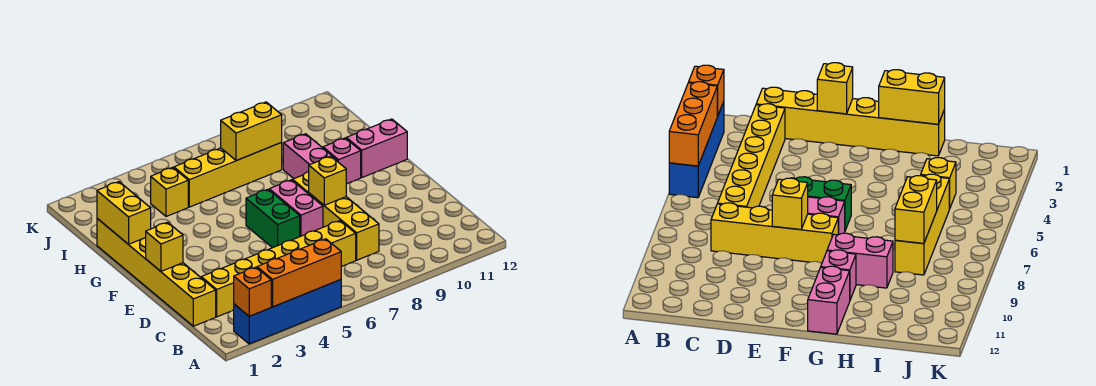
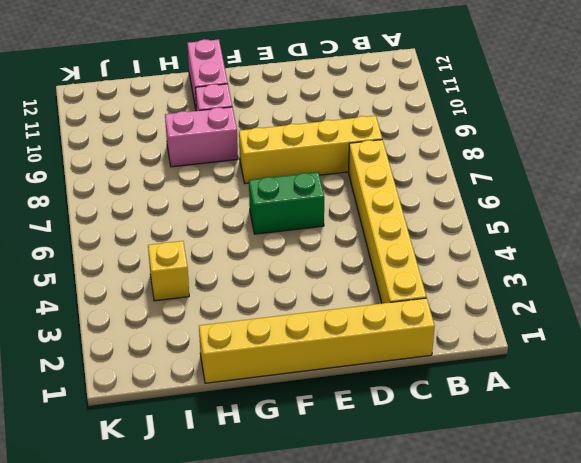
none -> blue 1x4 brick [233,280,341,344]
none -> pink 1x2 brick [269,180,323,236]
none -> yellow 1x4 brick [174,143,282,207]

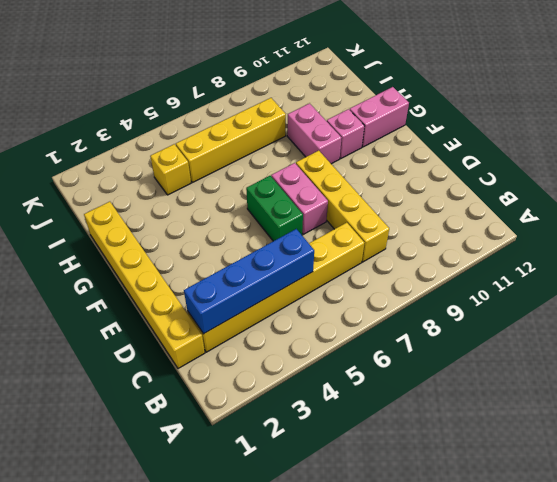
blue 1x4 brick [184,229,314,334] -> blue 1x4 brick moved to [233,280,341,344]
none -> orange 1x1 brick [234,267,271,316]
none -> orange 1x3 brick [257,239,341,307]
none -> yellow 1x1 brick [146,222,183,271]

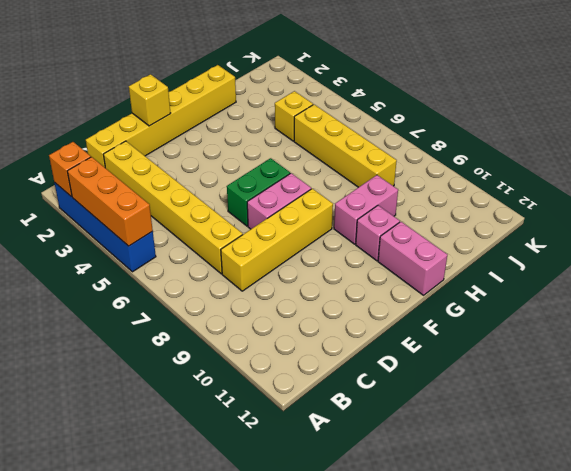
none -> yellow 1x1 brick [309,156,346,205]
none -> yellow 1x2 brick [97,182,151,244]
none -> yellow 1x2 brick [221,102,282,161]

